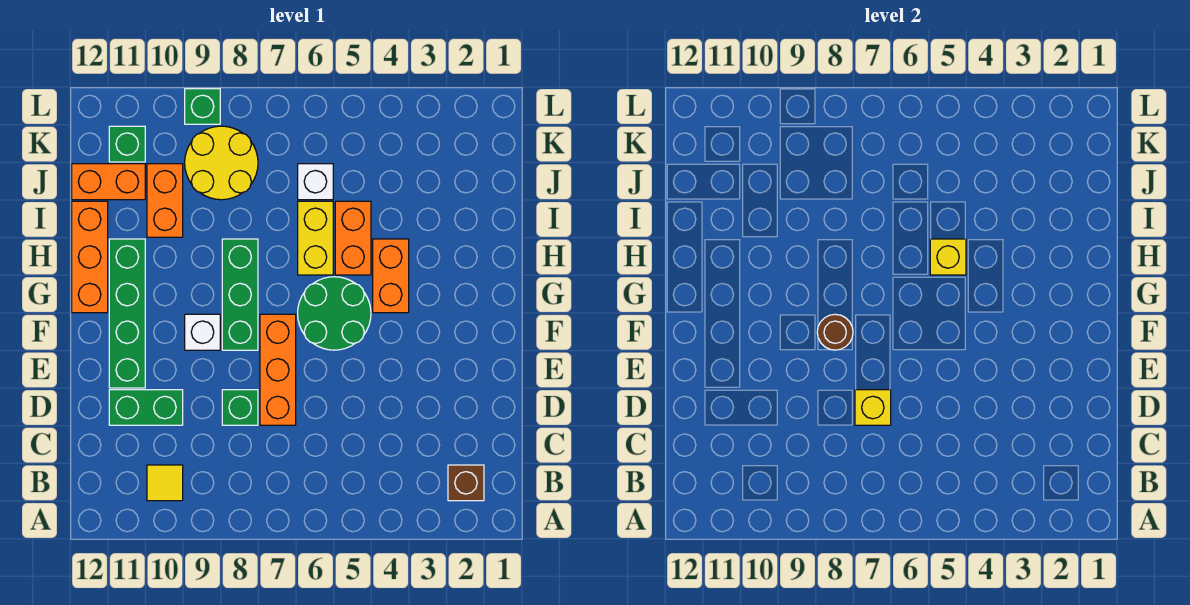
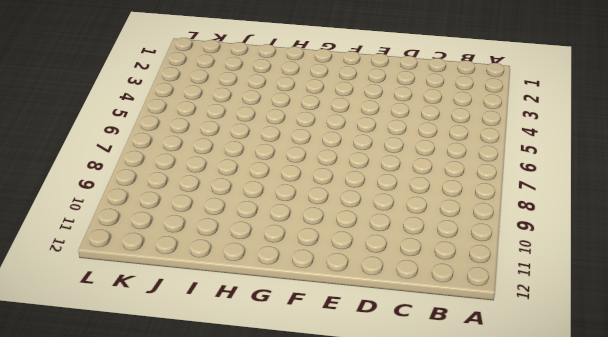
none -> brown 1x1 brick [448,465,484,501]
none -> yellow 1x1 tile [147,465,183,501]
none -> orange 1x3 brick [260,314,296,425]

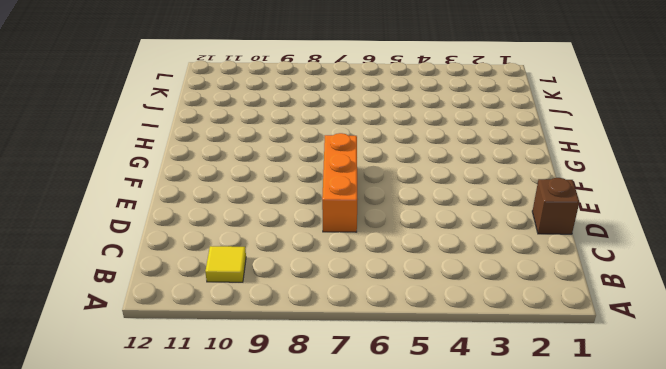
brown 1x1 brick [532,178,579,234] -> brown 1x1 brick moved to [448,465,484,501]
none -> green 1x1 brick [222,390,258,425]
none -> green 1x2 brick [109,390,183,425]
none -> green 1x4 brick [109,239,145,388]

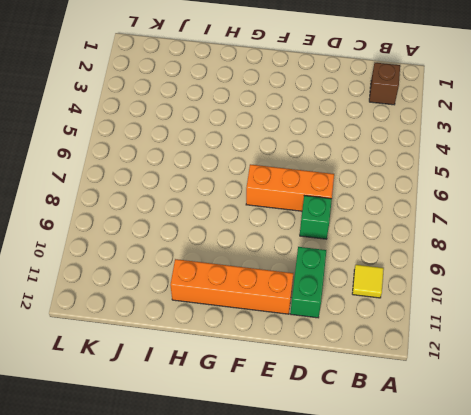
orange 1x4 brick [170,259,293,314] -> green 1x4 brick [109,239,145,388]
none -> green 2x2 round brick [298,277,371,350]
none -> green 1x3 brick [222,239,258,350]
none -> white 1x1 brick [185,314,220,350]

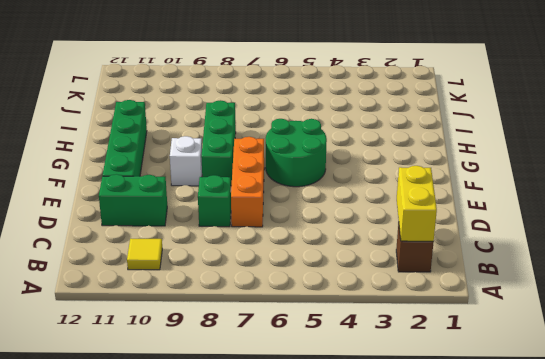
yellow 1x2 brick [397,166,437,241] -> yellow 1x2 brick moved to [298,201,333,275]
none -> orange 1x2 brick [373,239,409,313]
none -> orange 1x3 brick [72,201,108,313]
none -> orange 1x2 brick [335,201,371,275]

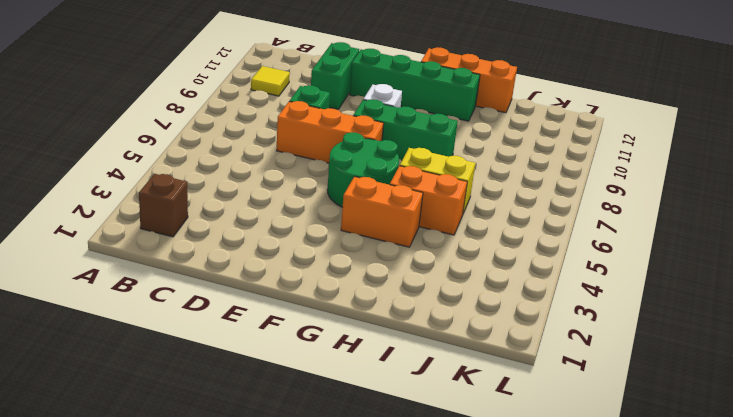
none -> orange 1x2 brick [147,164,183,237]
none -> white 1x1 brick [298,164,333,200]
none -> yellow 2x2 round brick [185,126,258,200]

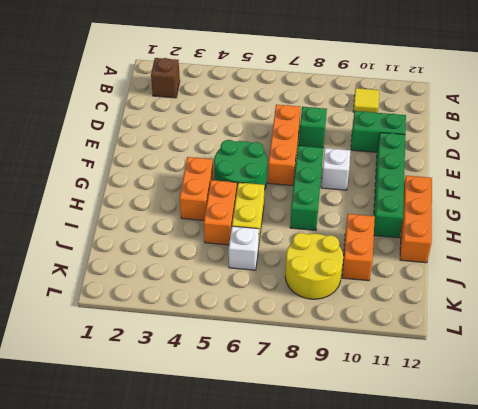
none -> orange 1x2 brick [72,164,145,200]
none -> green 1x1 brick [109,126,145,162]
none -> green 1x1 brick [185,89,220,124]

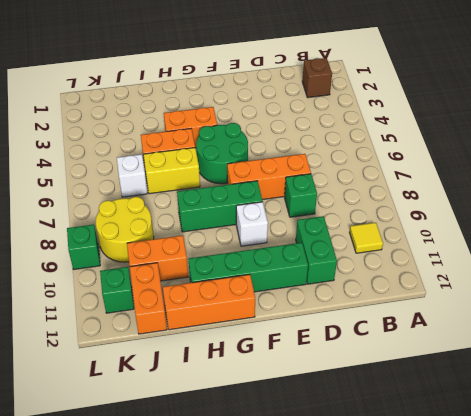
none -> yellow 1x1 brick [855,390,891,425]
none -> brown 1x1 round brick [817,314,853,350]
none -> yellow 1x1 brick [930,239,966,275]

